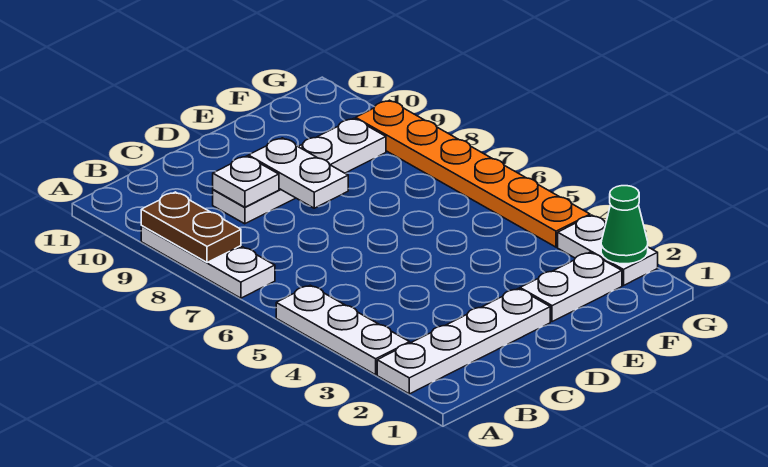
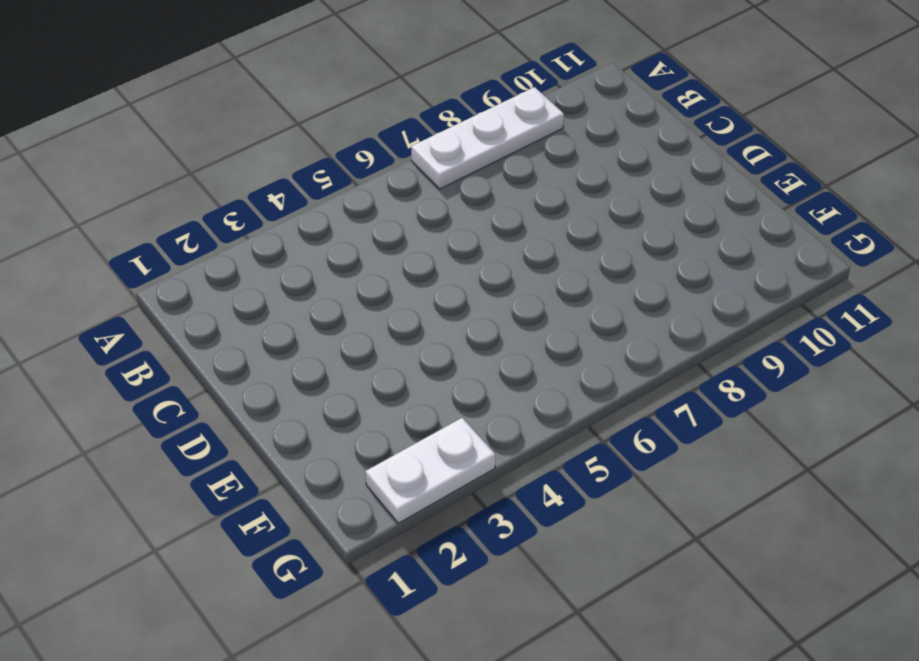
none -> white 1x4 plate [377,288,550,394]
none -> white 1x3 plate [276,285,410,375]

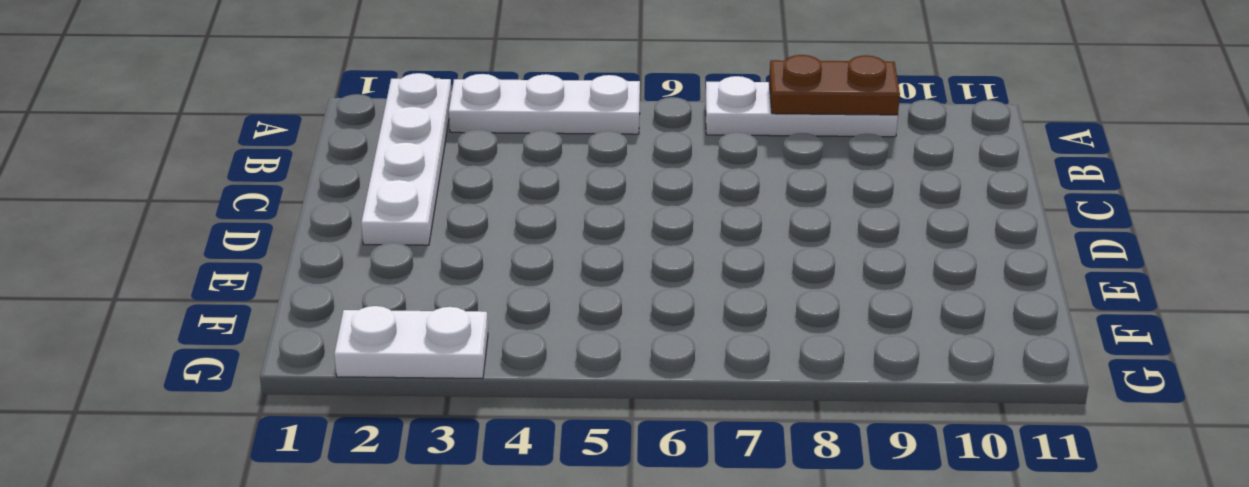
none -> white 1x4 plate [213,118,386,224]
none -> white 1x2 plate [520,252,622,322]

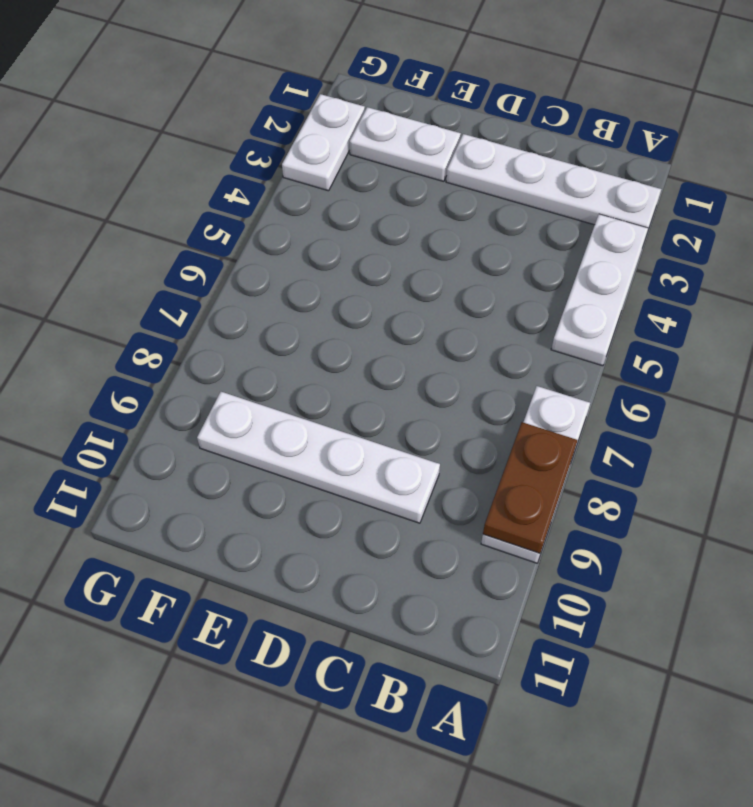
none -> orange 1x6 plate [356,100,590,247]
none -> white 1x1 plate [213,156,279,207]

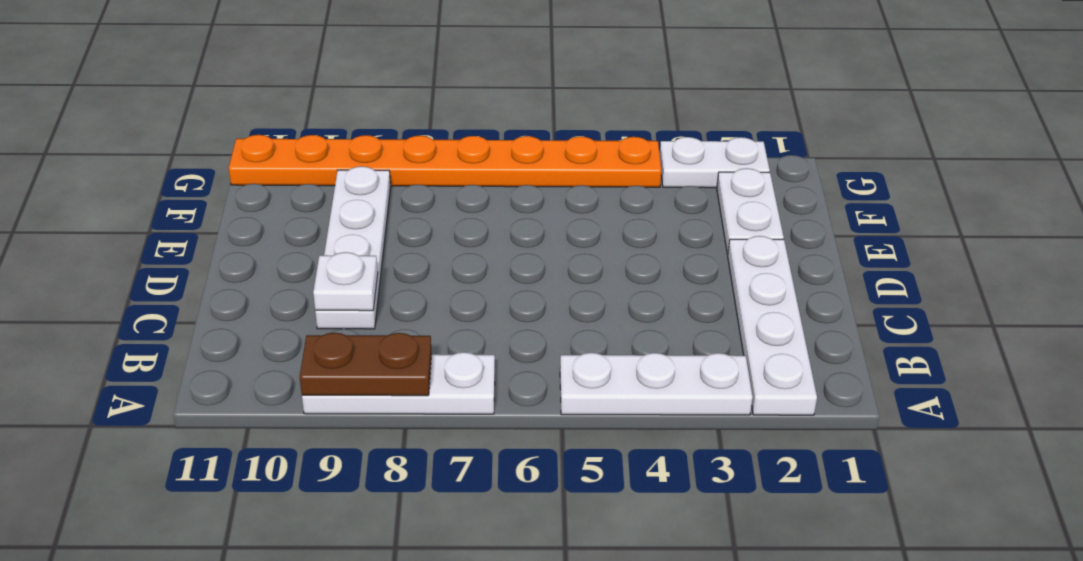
orange 1x8 plate [229,135,661,187] -> orange 1x6 plate [356,100,590,247]
none -> white 1x2 plate [248,138,348,208]
none -> green 1x1 cone [601,186,648,264]

